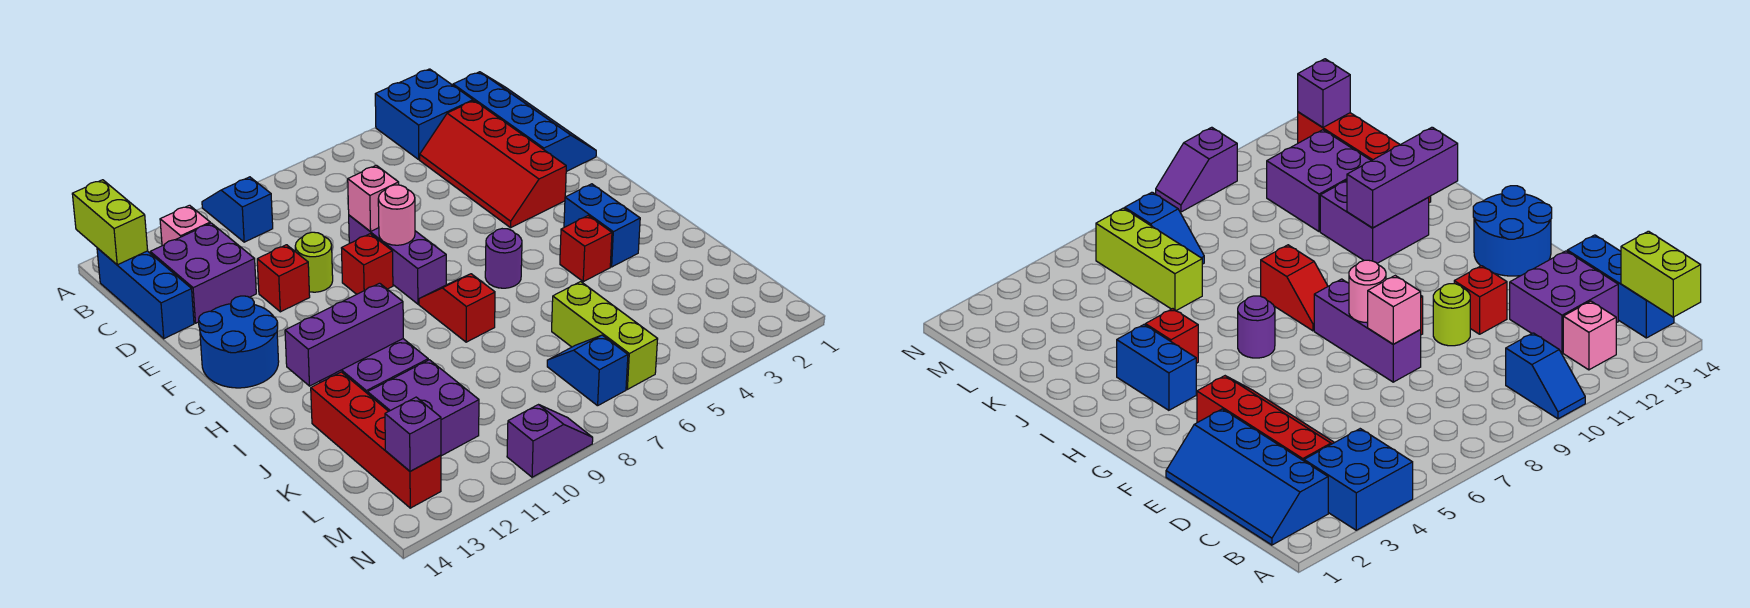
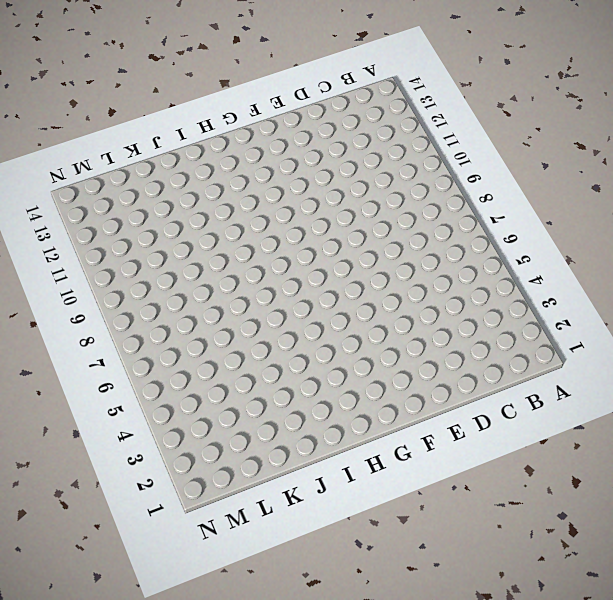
none -> blue 2x2 brick [375,69,473,159]
none -> blue 1x2 slope [202,177,273,242]
none -> blue 2x4 slope [453,72,596,172]

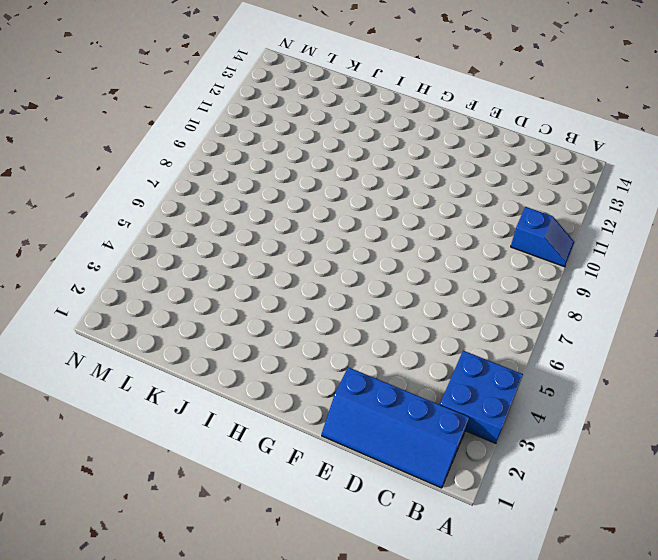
none -> pink 1x1 brick [160,205,210,246]
none -> blue 1x3 brick [97,248,194,339]
none -> red 2x4 slope [420,101,566,228]

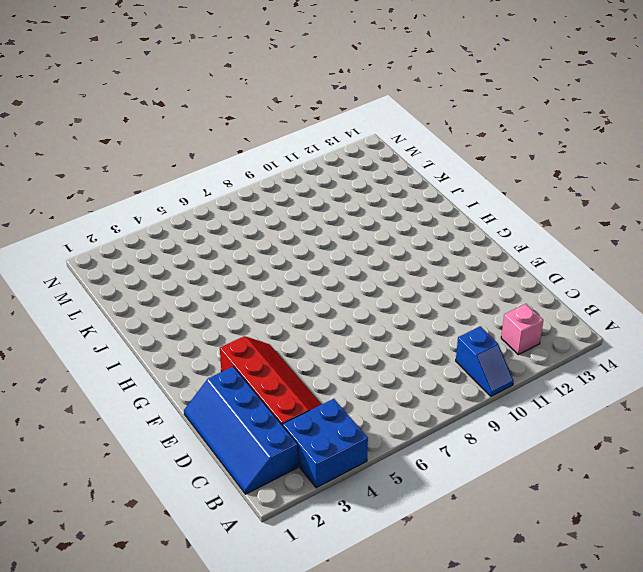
none -> blue 1x3 brick [97,248,194,339]
none -> purple 2x2 brick [150,223,256,323]
none -> purple 1x3 brick [349,215,446,304]

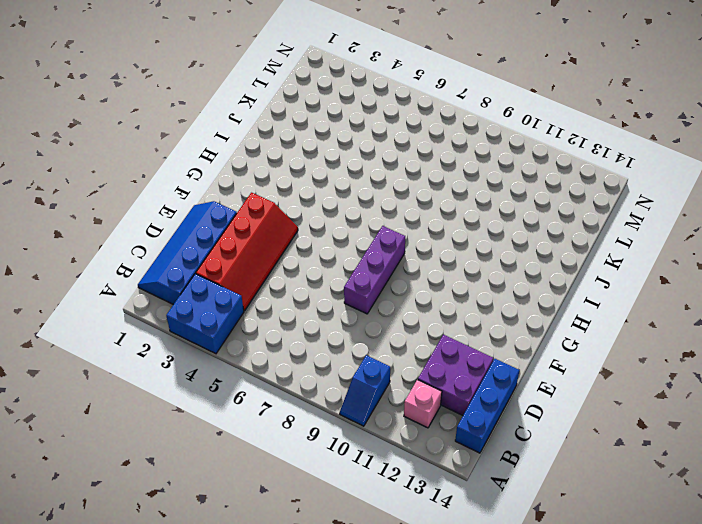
none -> lime 1x1 round brick [295,232,333,292]
none -> red 1x1 brick [257,245,310,312]
none -> red 1x1 brick [342,234,393,294]

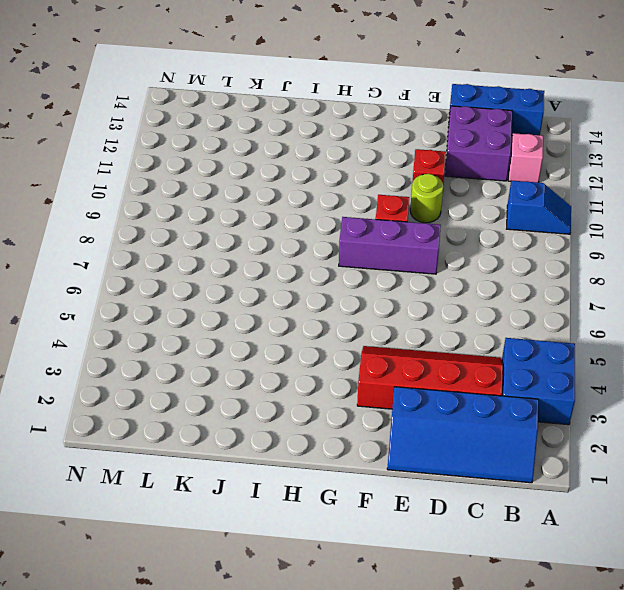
none -> blue 2x2 round brick [199,296,279,388]
none -> blue 1x2 brick [564,184,640,267]
none -> purple 1x1 round brick [485,229,522,288]

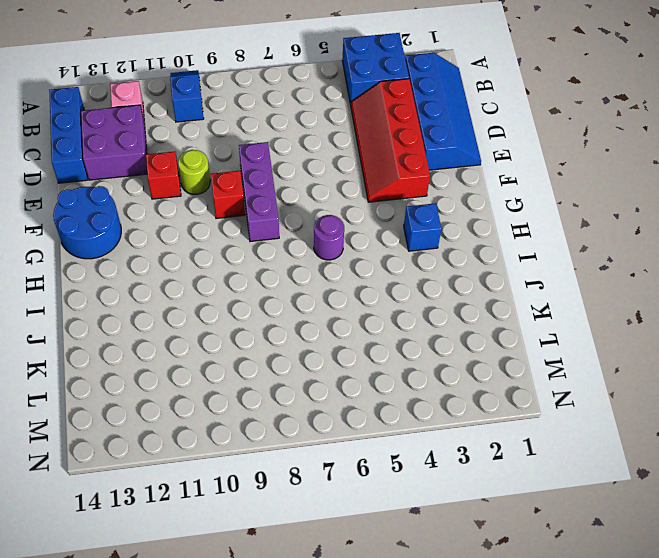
blue 1x1 brick [404,203,441,251] -> blue 1x2 brick [564,184,640,267]
none -> red 1x2 slope [419,274,495,342]
none -> red 1x1 brick [560,216,612,282]
none -> purple 2x2 brick [320,339,428,394]

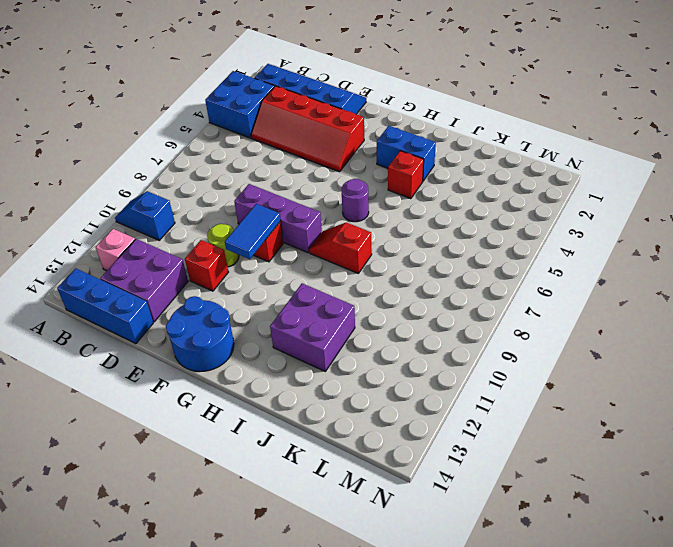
blue 1x2 tile [225,204,281,259] -> none
none -> red 1x4 brick [311,372,441,508]
none -> lime 1x3 brick [552,282,658,389]
none -> purple 2x2 brick [368,360,479,456]

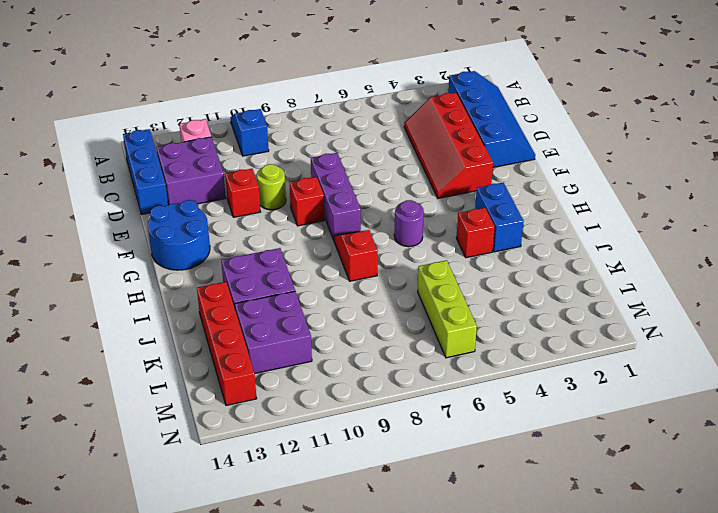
none -> blue 2x2 brick [375,69,473,159]
none -> blue 1x2 slope [547,335,628,406]
none -> purple 1x2 slope [507,405,593,477]

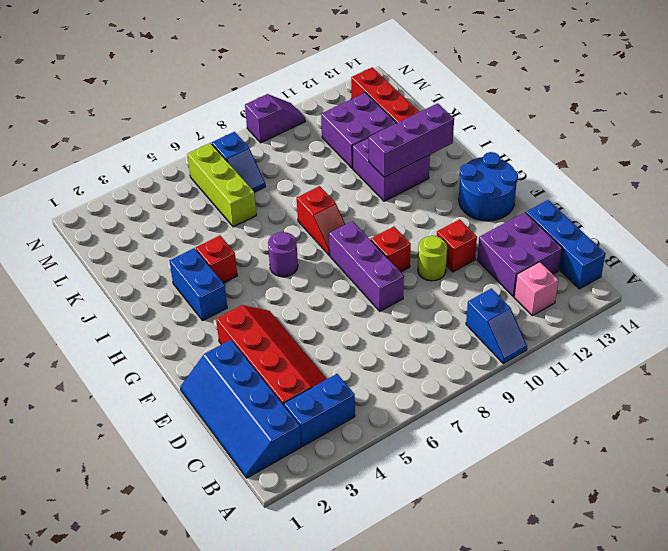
blue 1x2 brick [284,374,355,446] -> blue 2x2 brick [375,69,473,159]
purple 1x2 slope [245,94,305,143] -> purple 1x2 slope turned to [507,405,593,477]
none -> lime 1x2 brick [72,180,148,265]
none -> pink 1x1 brick [348,165,399,232]
none -> pink 1x1 round brick [378,185,415,245]

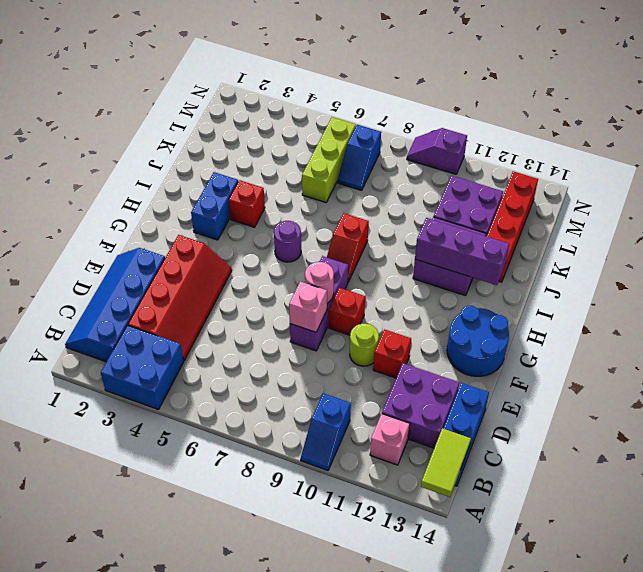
lime 1x2 tile [421,428,471,497] -> lime 1x2 brick [72,180,148,265]
none -> purple 1x1 brick [385,397,441,471]

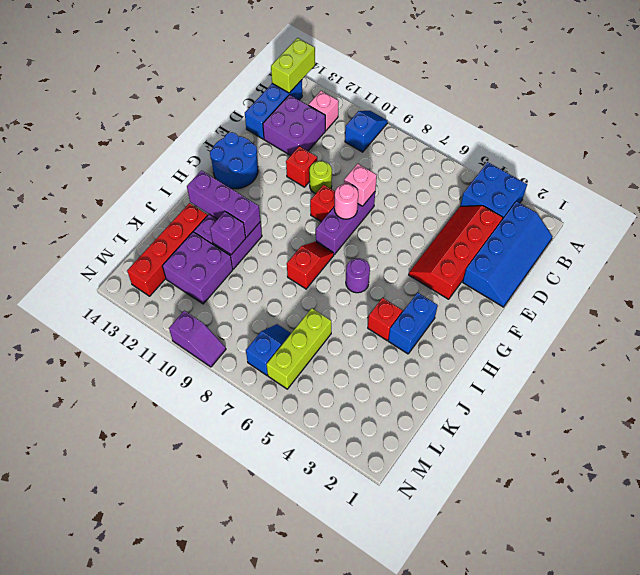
purple 1x1 brick [210,212,246,255] -> purple 1x1 brick moved to [385,397,441,471]

